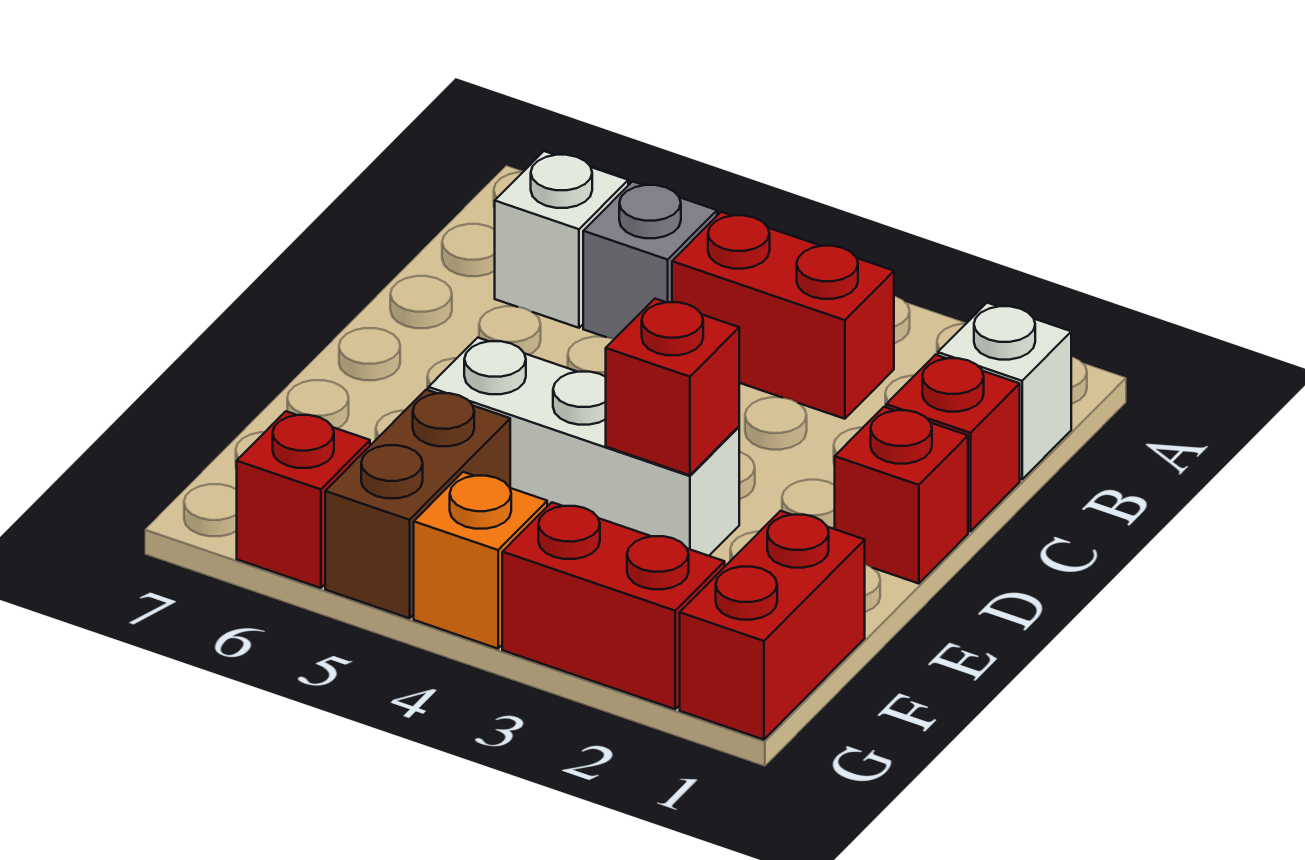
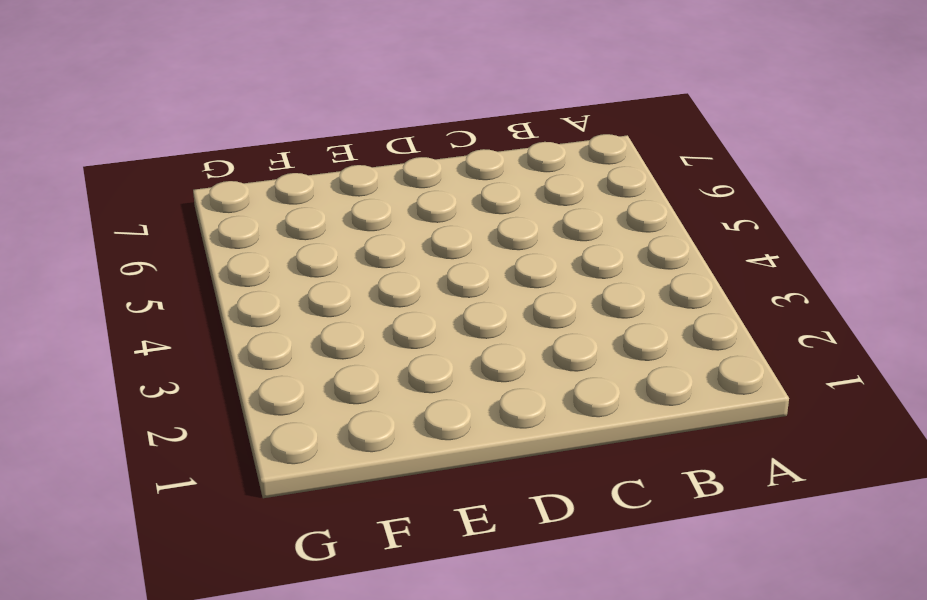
none -> white 1x1 brick [938,303,1071,479]
none -> red 1x2 brick [672,212,894,419]
none -> grey 1x1 brick [583,181,717,339]

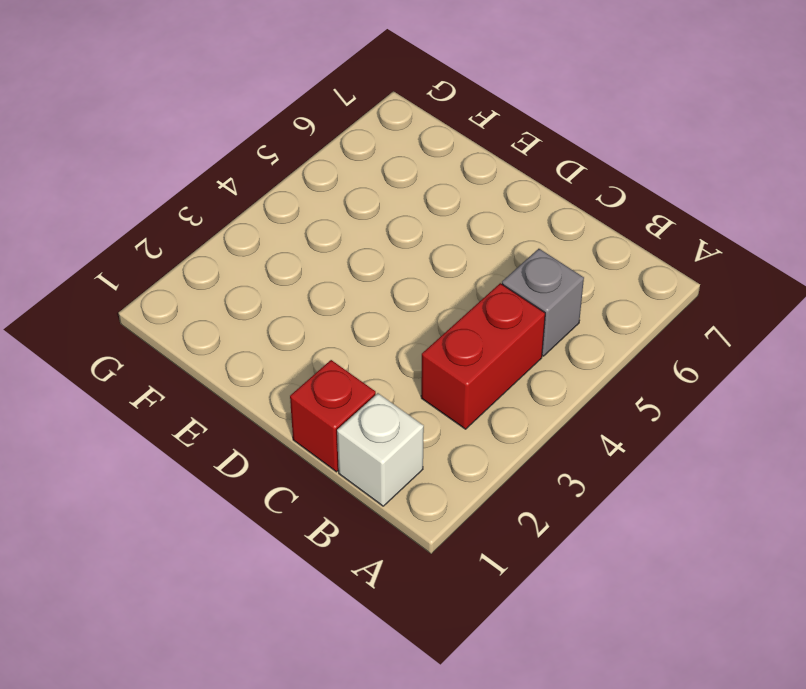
none -> white 1x1 brick [495,151,628,328]
none -> red 1x1 brick [835,407,968,584]
none -> white 1x3 brick [428,338,739,556]

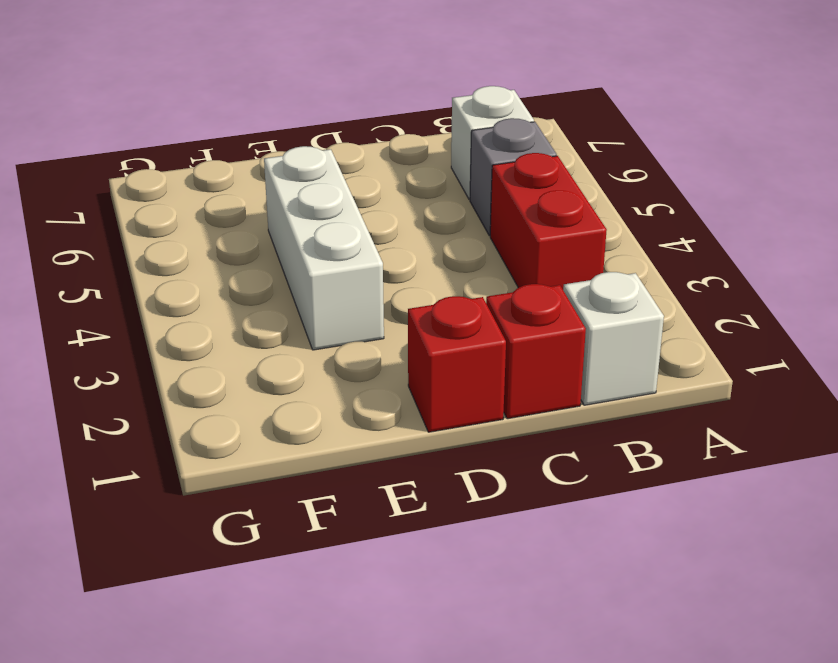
none -> red 1x2 brick [680,511,865,740]
none -> brown 1x2 brick [325,390,510,618]
none -> red 1x2 brick [502,502,725,709]

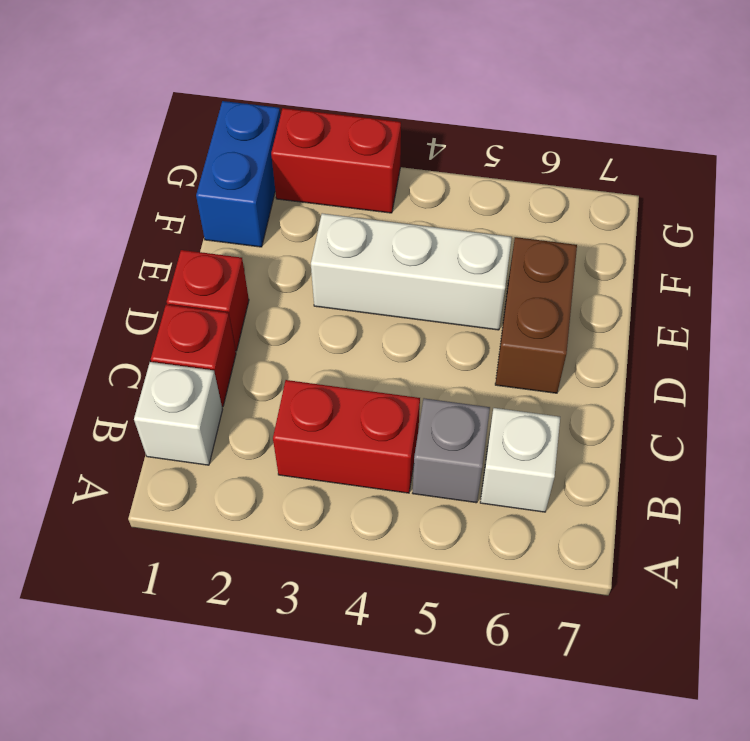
brown 1x2 brick [495,237,577,393] -> brown 1x2 brick moved to [325,390,510,618]
blue 1x2 brick [196,101,280,247] -> red 1x2 brick [680,511,865,740]
none -> orange 1x1 brick [414,472,547,649]
none -> red 1x1 brick [237,411,370,588]
none -> red 1x1 brick [606,299,739,475]

